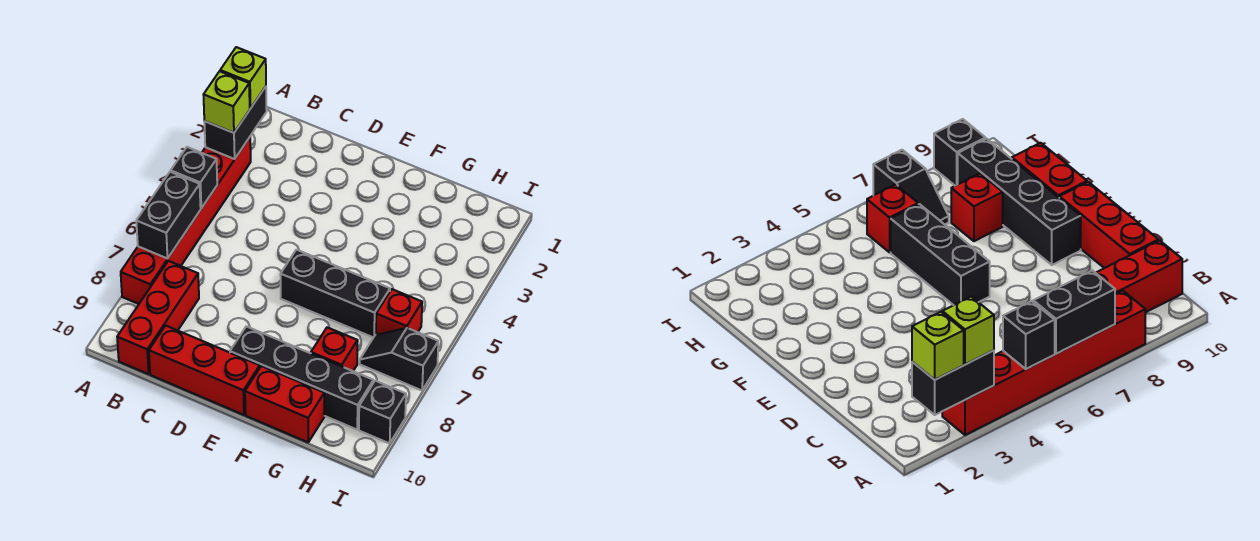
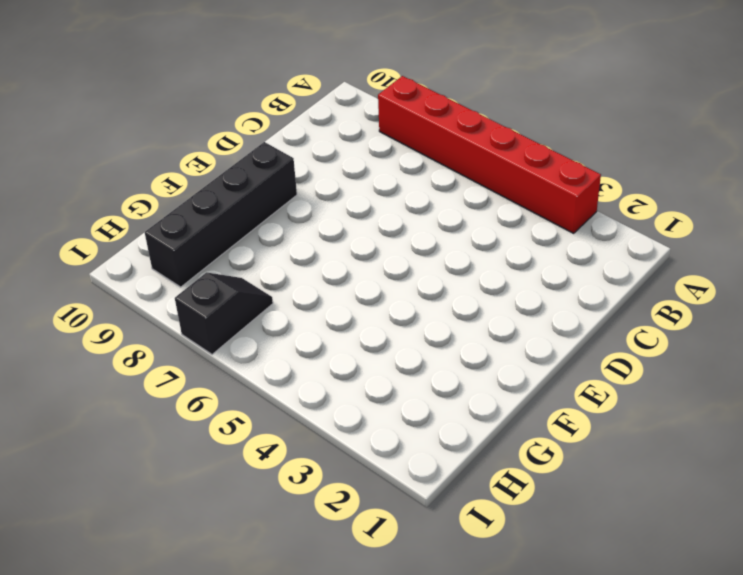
none -> red 1x3 brick [117,261,199,374]
none -> red 1x3 brick [149,325,260,415]
none -> black 1x3 brick [280,250,390,337]

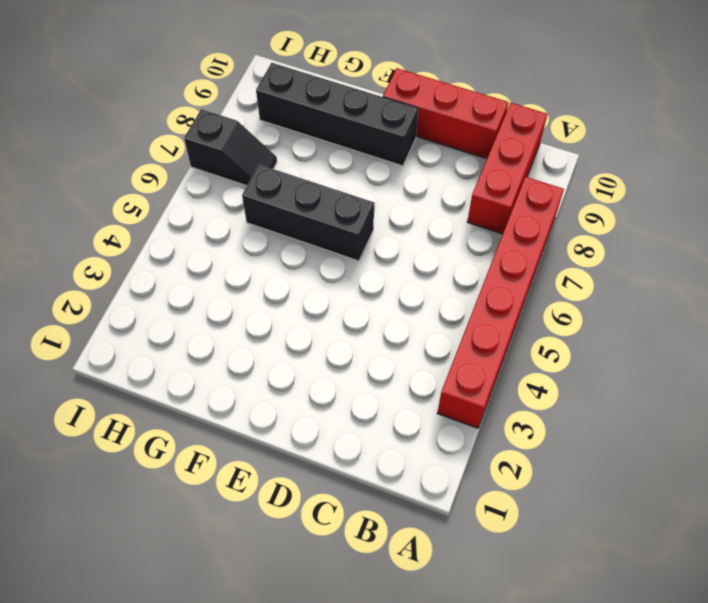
none -> red 1x2 brick [245,366,324,442]
none -> red 1x1 brick [311,327,358,371]
none -> red 1x1 brick [376,289,422,335]

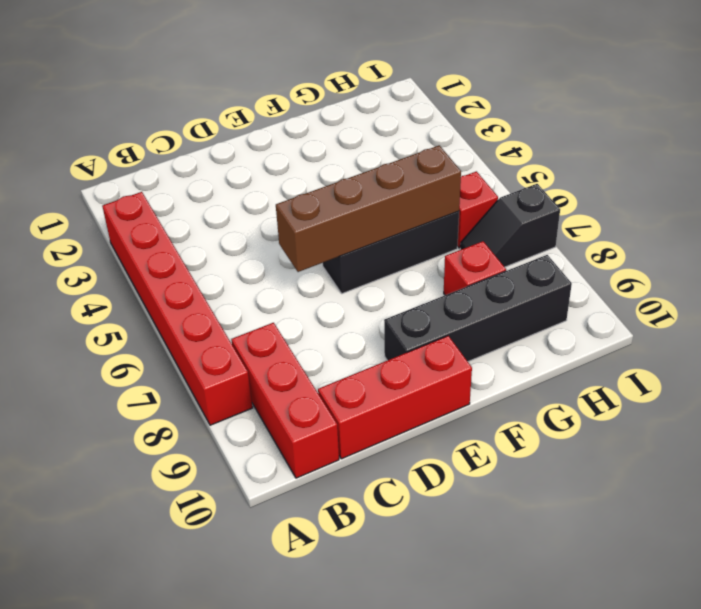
brown 1x4 brick [276,145,461,272] -> none
none -> red 1x2 brick [245,366,324,442]
none -> black 1x1 brick [359,381,406,443]
none -> black 1x2 brick [204,87,267,159]

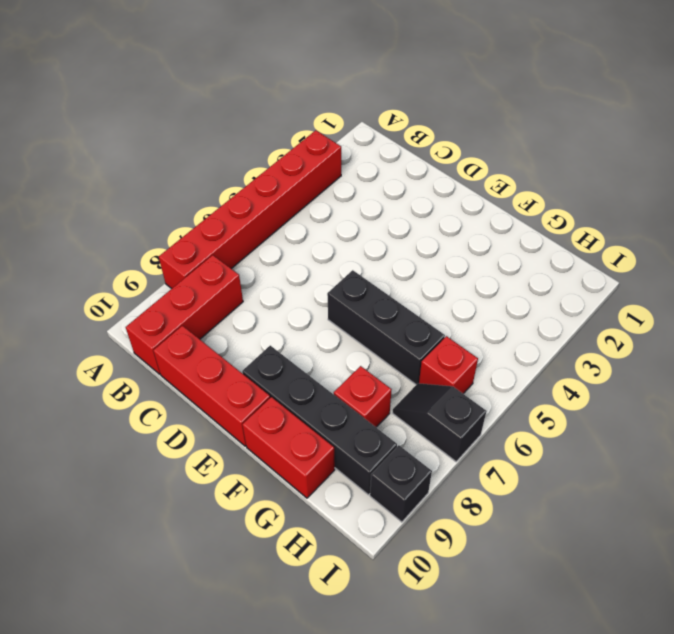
none -> black 1x2 brick [204,87,267,159]
none -> black 1x1 brick [171,147,217,208]
none -> black 1x2 brick [136,172,201,259]

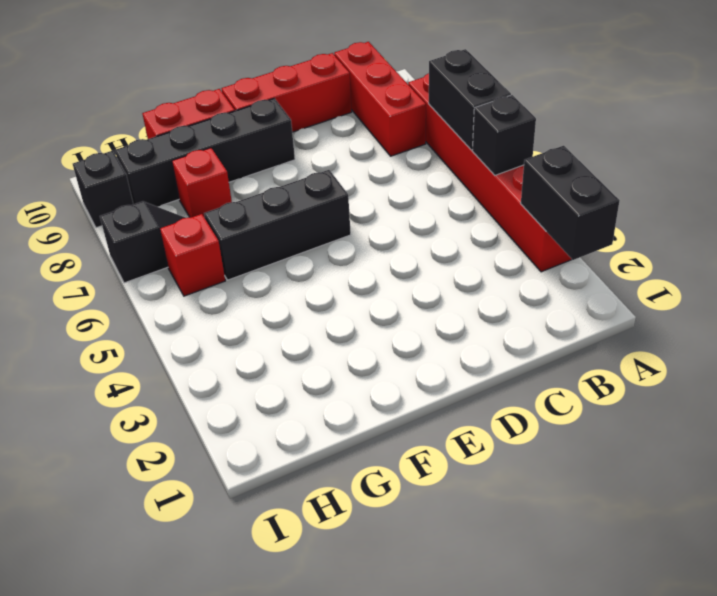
none -> lime 1x1 brick [220,47,266,108]
none -> lime 1x1 brick [203,71,250,133]

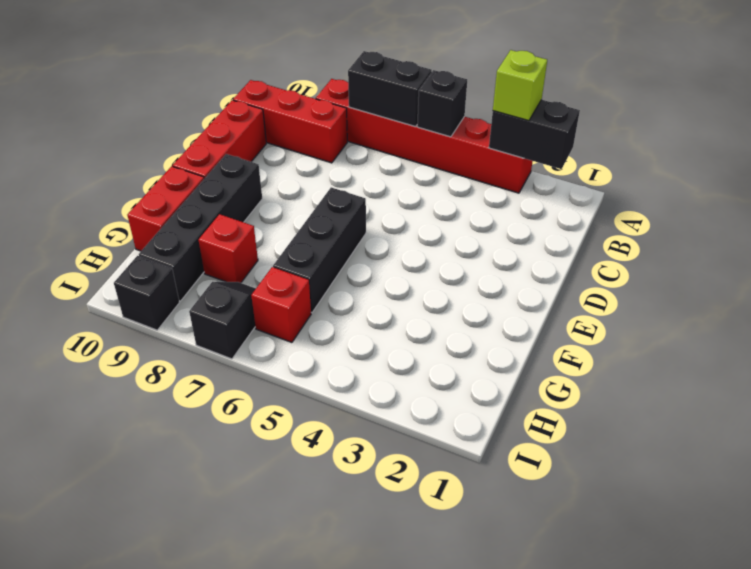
none -> lime 1x1 brick [220,47,266,108]

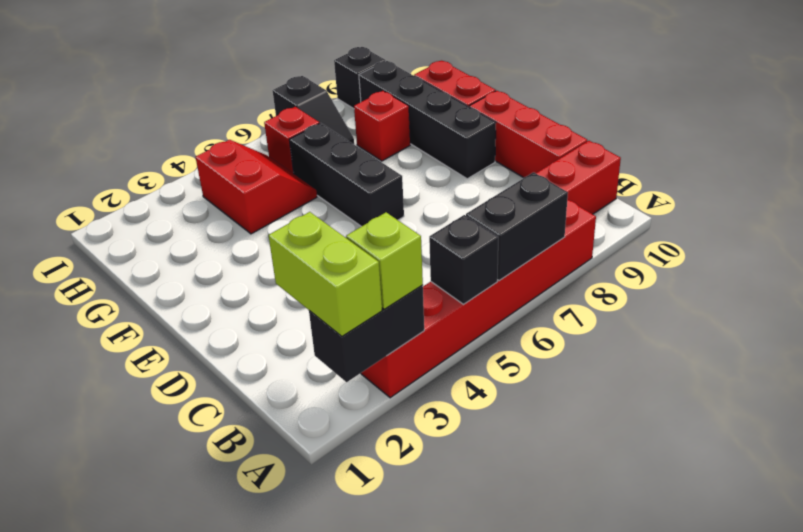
lime 1x2 brick [268,212,382,336] -> lime 1x1 brick [220,47,266,108]
red 2x2 slope [196,140,317,234] -> none

